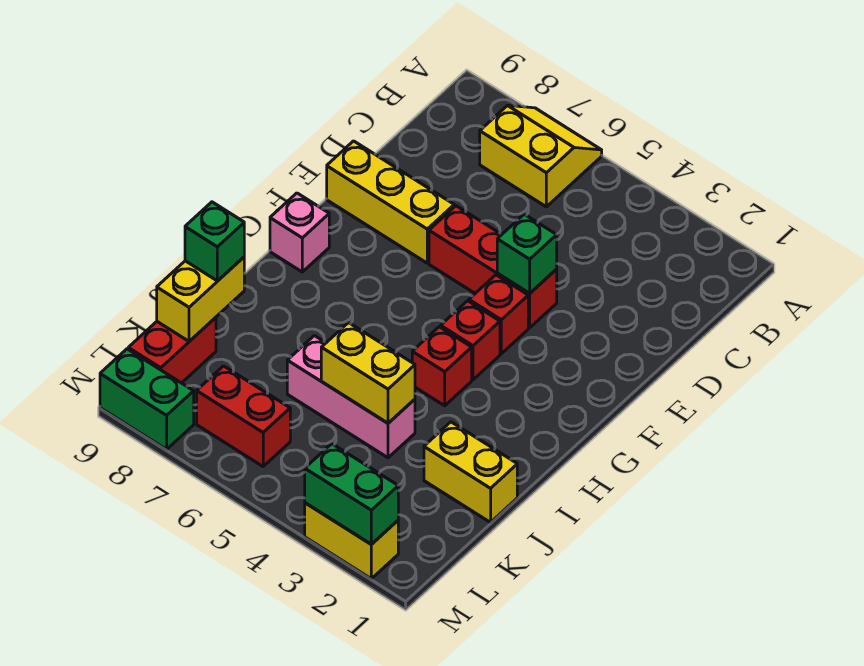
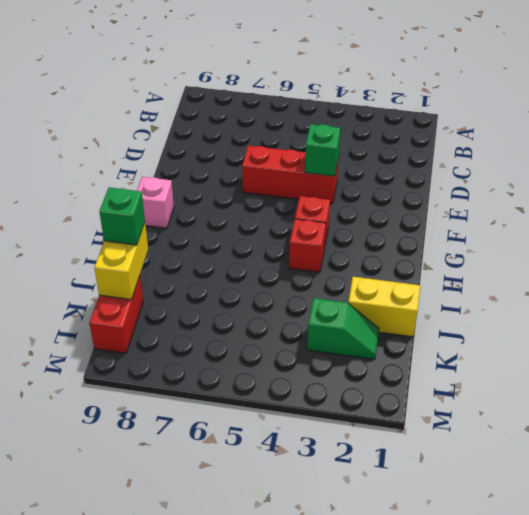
green 1x2 slope [307,298,379,359] -> none
none -> yellow 2x2 slope [480,105,602,207]
none -> yellow 1x3 brick [327,141,454,263]
none -> red 1x1 brick [469,275,528,354]

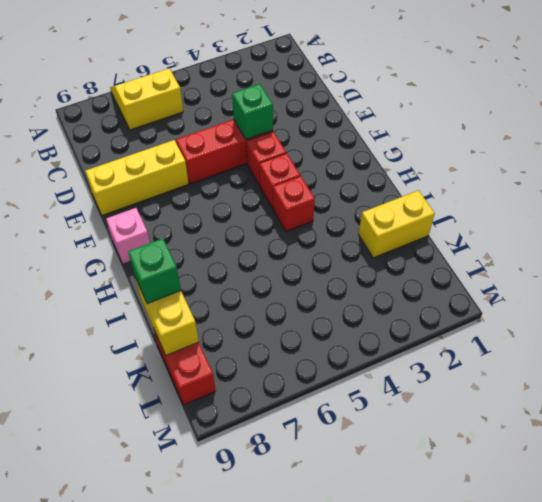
none -> pink 1x3 brick [287,336,415,458]
none -> red 1x2 brick [197,366,290,466]
none -> yellow 1x2 brick [305,503,398,579]

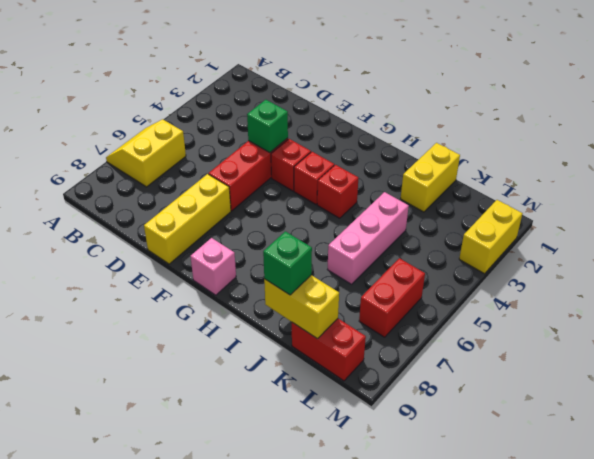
none -> green 1x2 brick [100,349,194,449]
none -> yellow 1x2 brick [321,323,415,423]
none -> green 1x2 brick [305,444,398,544]

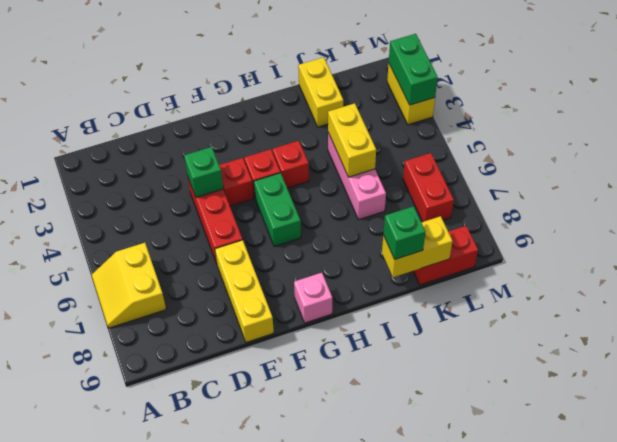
green 1x2 brick [254,173,301,247] -> green 1x2 brick moved to [100,349,194,449]

